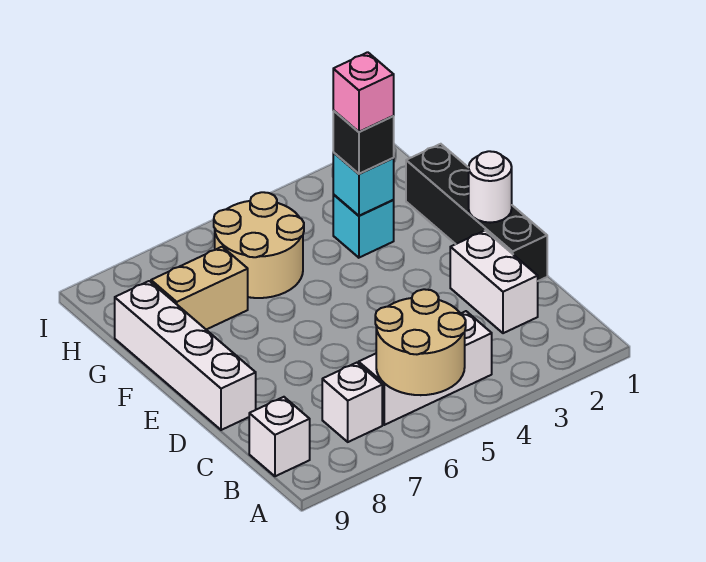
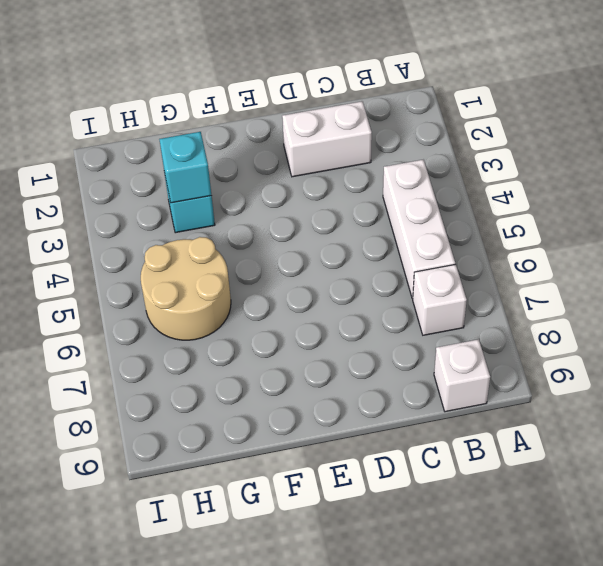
none -> black 1x4 brick [406,144,547,281]
none -> white 1x4 brick [115,281,256,430]
none -> tan 1x2 brick [151,247,248,330]

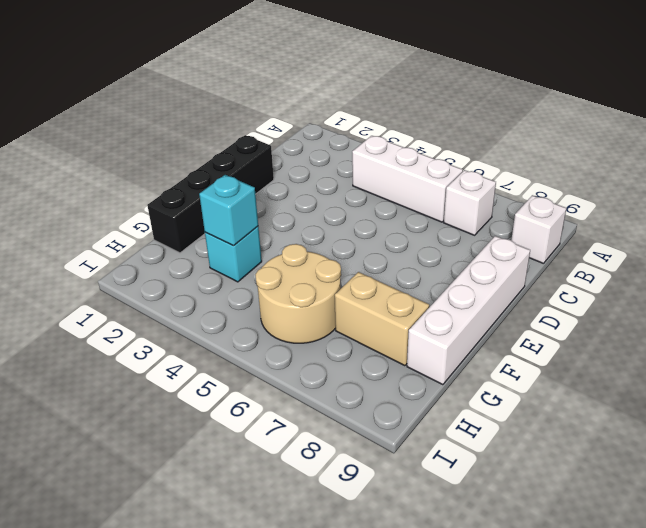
none -> white 1x2 brick [450,231,538,333]
none -> tan 2x2 round brick [375,289,466,395]
none -> white 1x1 round brick [469,151,512,223]

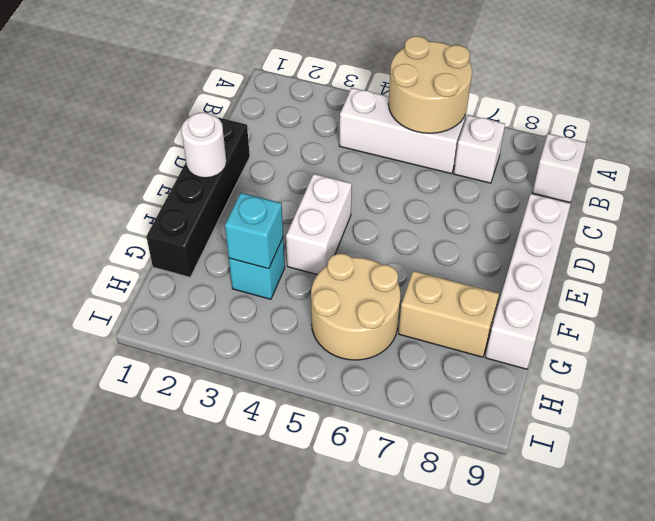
white 1x2 brick [286,174,352,275] -> white 1x2 brick moved to [450,231,538,333]
none -> black 1x1 brick [333,110,394,174]
none -> pink 1x1 brick [333,52,394,132]

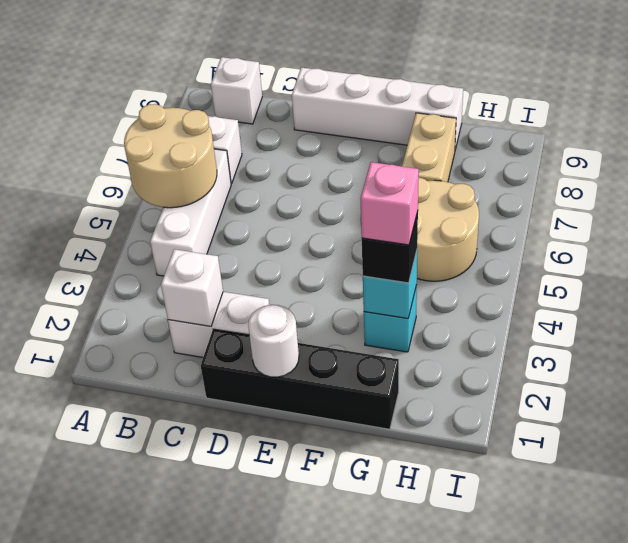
white 1x1 brick [161,249,223,326] -> none

